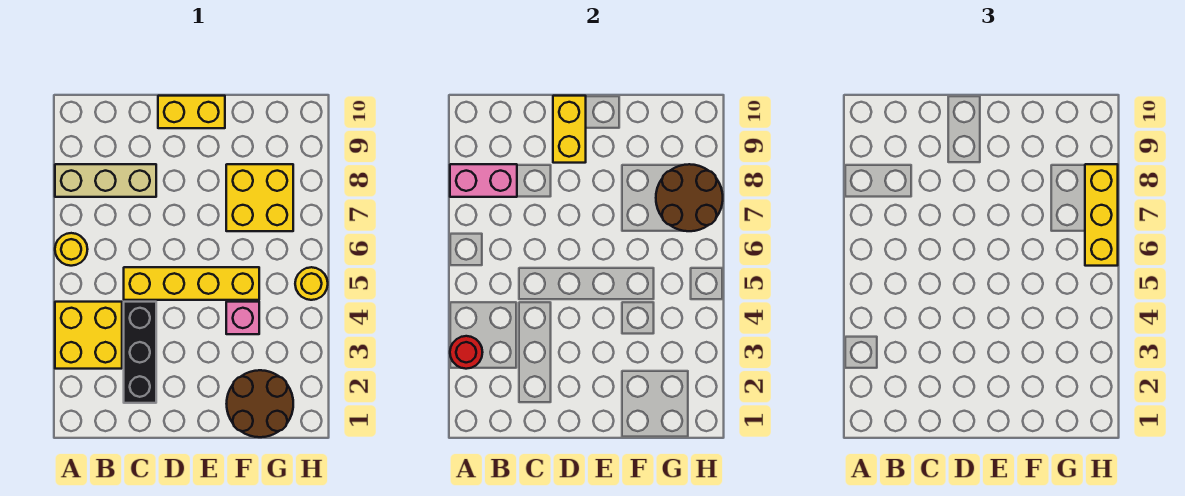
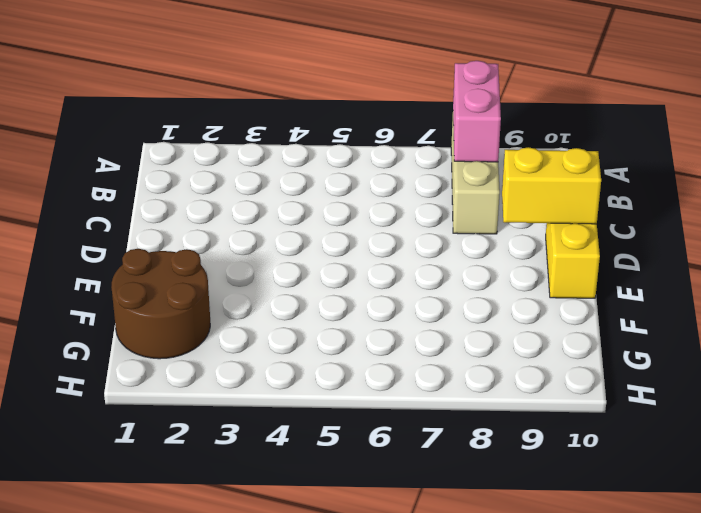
none -> yellow 2x2 brick [55,302,122,369]
none -> yellow 1x1 round brick [55,233,88,266]
none -> black 1x3 brick [124,302,156,403]

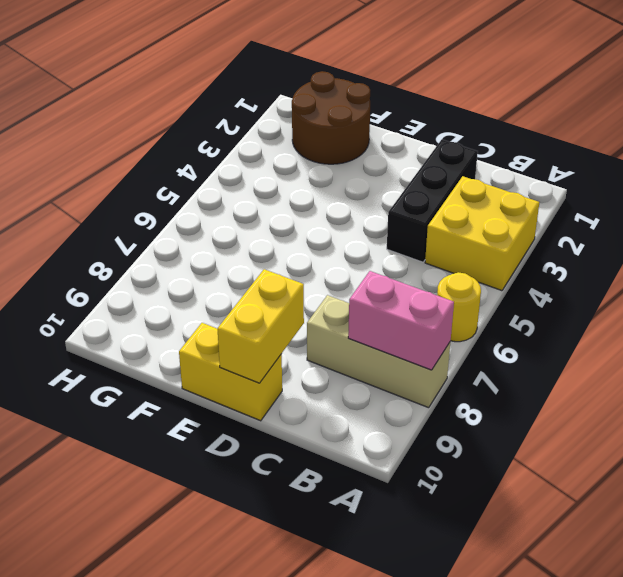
none -> yellow 1x4 brick [124,267,259,300]
none -> pink 1x1 brick [226,302,259,334]
none -> yellow 2x2 brick [226,164,293,231]

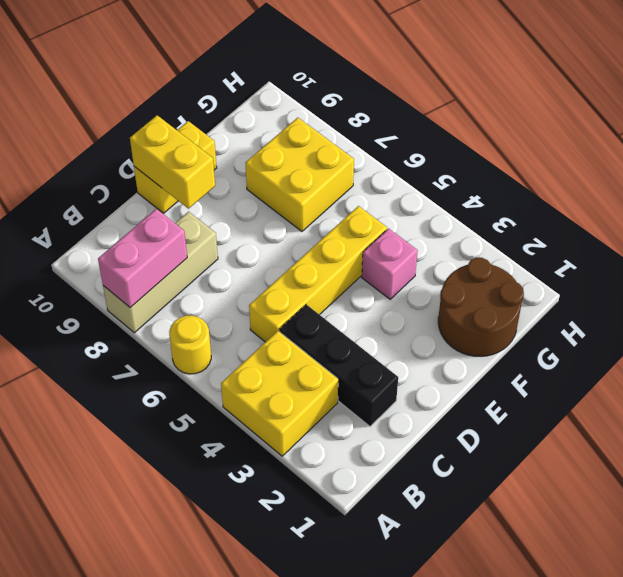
none -> yellow 1x1 round brick [295,267,328,300]
none -> red 1x1 round brick [450,336,483,369]
none -> brown 2x2 round brick [656,164,723,231]

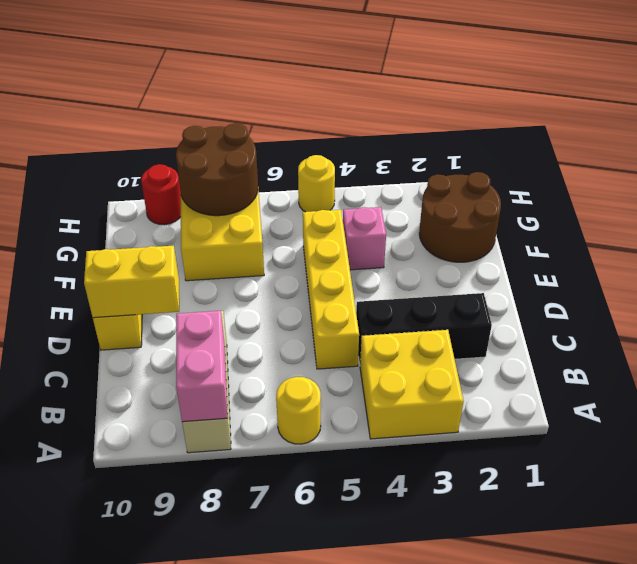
red 1x1 round brick [141,164,181,225] -> red 1x1 round brick moved to [450,336,483,369]
none -> yellow 1x3 brick [1085,164,1118,266]

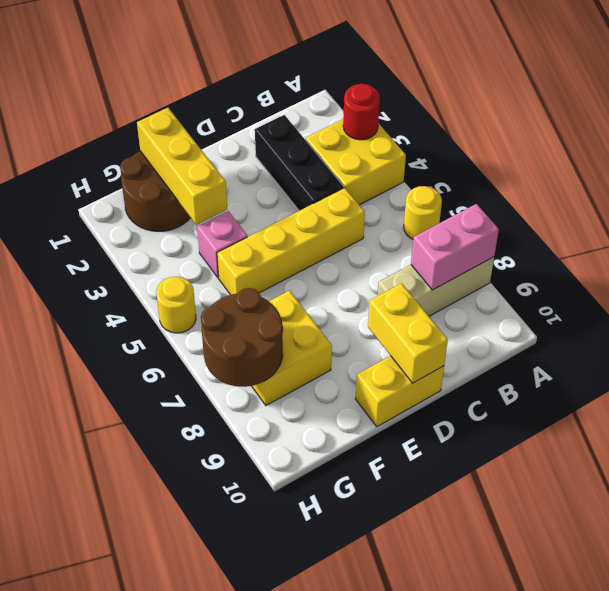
yellow 1x3 brick [137,108,227,225] -> yellow 1x3 brick moved to [1085,164,1118,266]

